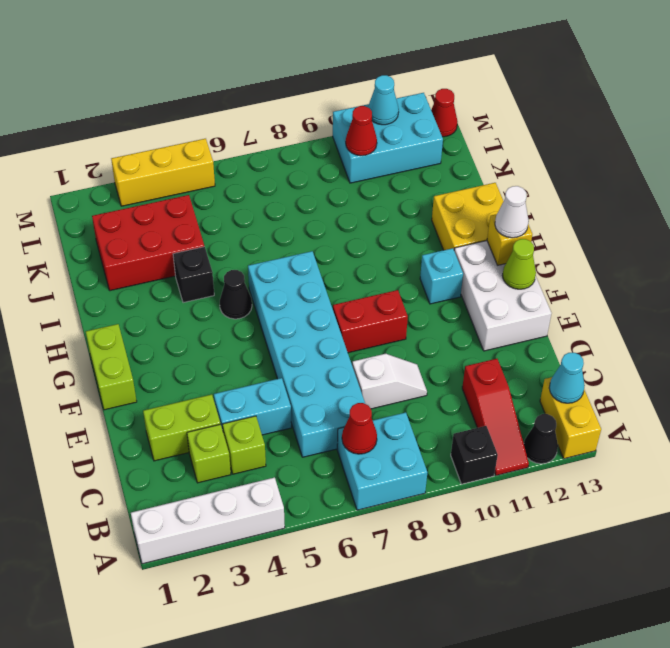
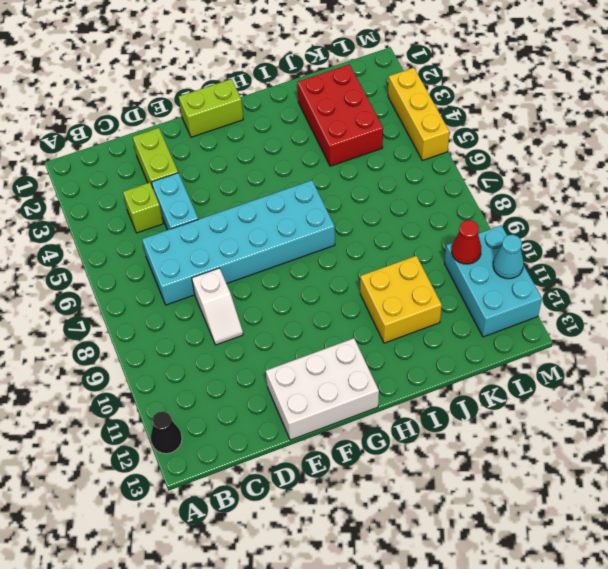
yellow 2x2 brick [360,256,442,343] -> yellow 2x2 brick moved to [432,183,504,250]
none -> white 1x4 brick [131,477,285,564]
none -> cyan 2x2 brick [337,412,427,510]
none -> black 1x1 brick [451,426,498,484]
none -> red 1x3 slope [462,359,529,476]

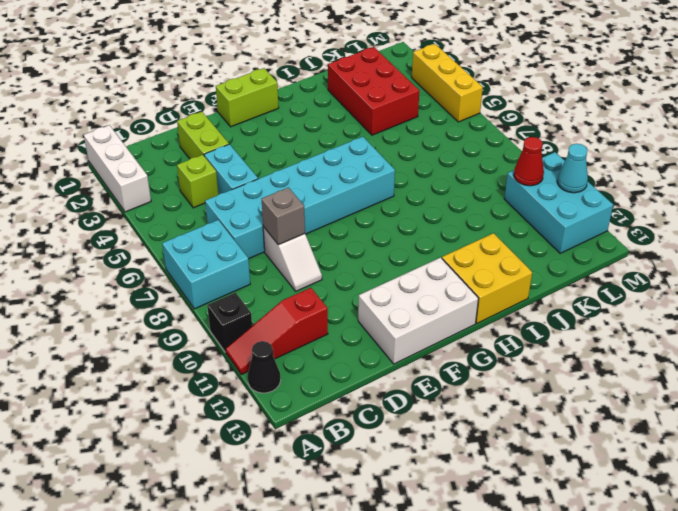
white 1x3 brick [84,125,151,212] -> white 1x4 brick [131,477,285,564]
grey 1x1 brick [262,188,305,245] -> none
none -> yellow 1x2 brick [540,377,601,459]
none -> lime 1x1 brick [187,424,231,483]
none -> red 1x2 brick [333,290,408,353]
none -> cyan 1x1 brick [420,248,463,304]

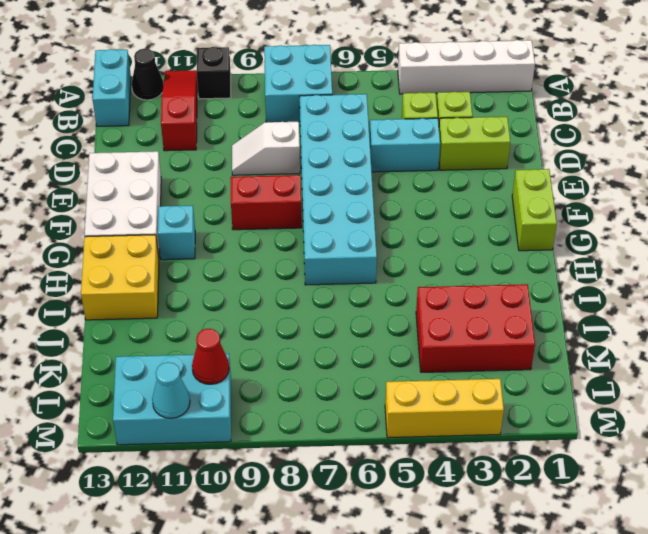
cyan 1x2 brick [93,49,131,126] -> yellow 1x2 brick [540,377,601,459]
none -> black 1x1 cone [220,270,252,319]
none -> black 1x1 brick [173,247,214,303]
none -> red 1x1 cone [431,89,458,137]
none -> red 1x1 cone [342,403,377,454]

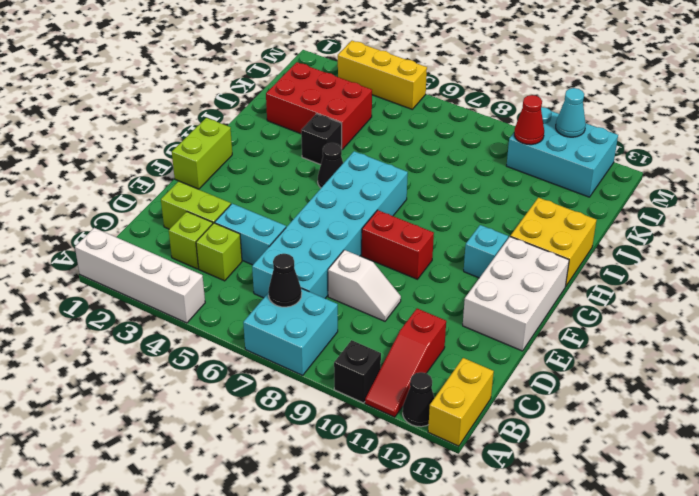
black 1x1 cone [268,253,302,307] -> red 1x1 cone [342,403,377,454]
none -> red 1x1 cone [431,89,458,137]
none -> cyan 1x1 cone [549,353,585,403]
none -> lime 1x1 cone [503,239,536,289]
none -> yellow 1x1 brick [487,214,532,265]

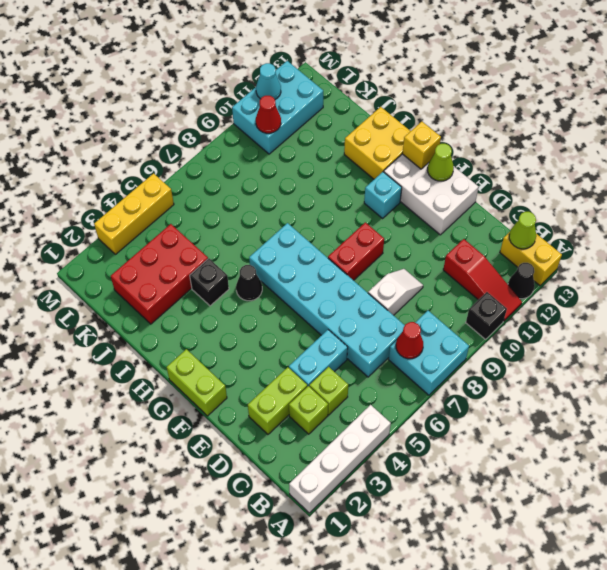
lime 1x1 cone [509,212,536,249] -> cyan 1x1 cone [549,353,585,403]
none -> red 1x1 cone [431,89,458,137]
none -> white 1x1 cone [495,186,529,238]

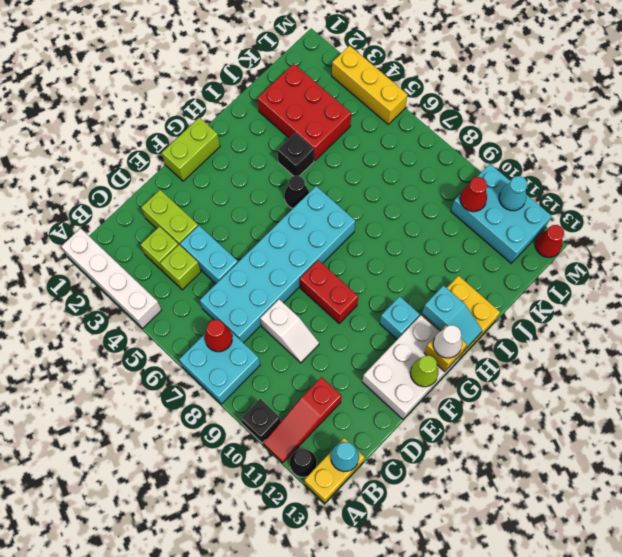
cyan 1x2 slope [422,285,482,351] -> none

